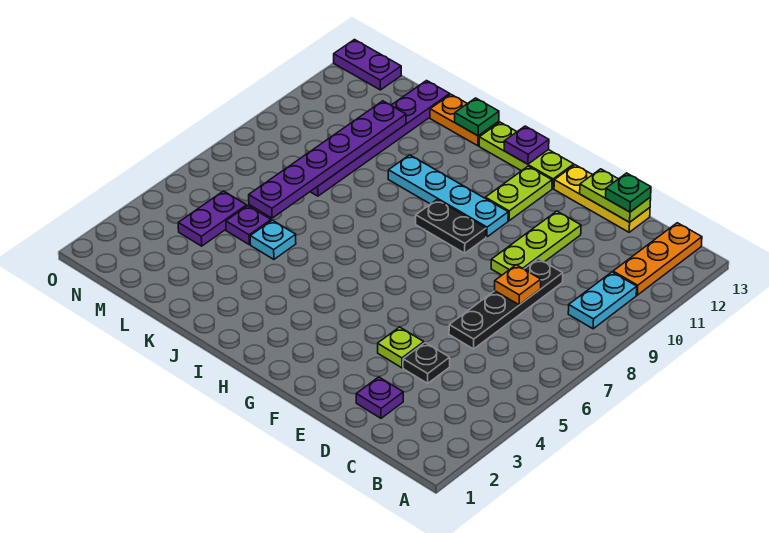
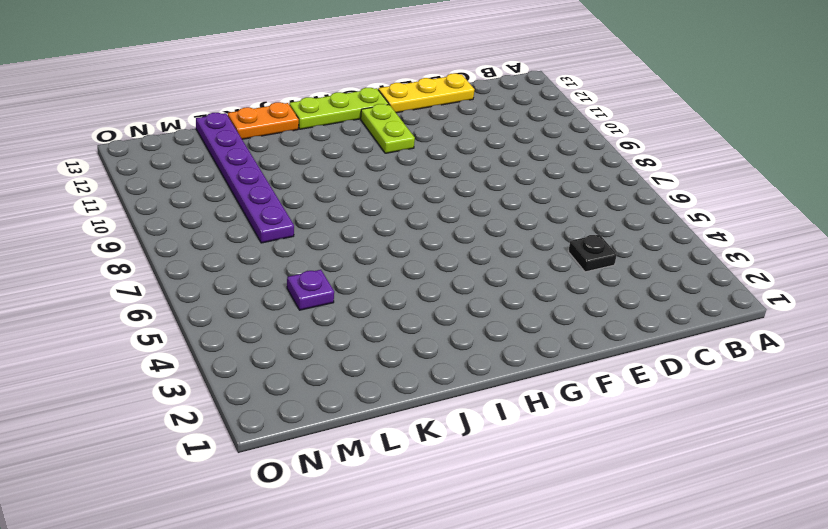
none -> cyan 1x2 plate [568,272,637,329]
none -> orange 1x3 plate [613,223,702,295]
none -> purple 1x1 plate [356,377,403,418]

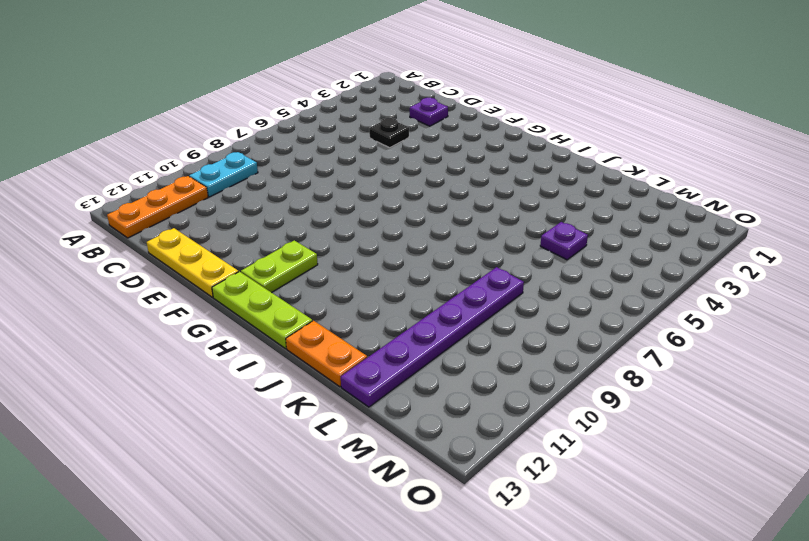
none -> black 1x4 plate [449,259,563,349]
none -> lime 1x1 plate [378,327,424,368]
none -> lime 1x3 plate [491,211,581,275]

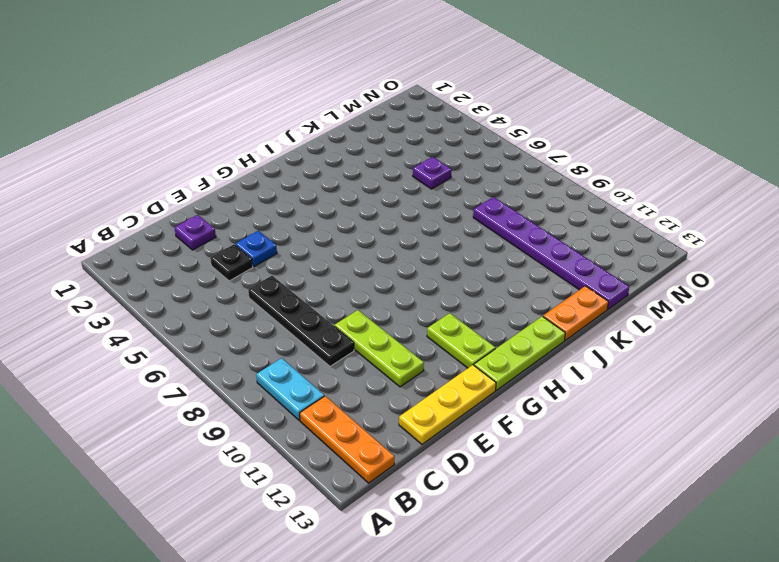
blue 1x1 plate [235,231,277,267] -> lime 1x1 plate [378,327,424,368]
none -> black 1x2 plate [416,200,486,253]
none -> cyan 1x4 plate [388,155,508,237]
none -> cyan 1x1 plate [250,220,296,259]

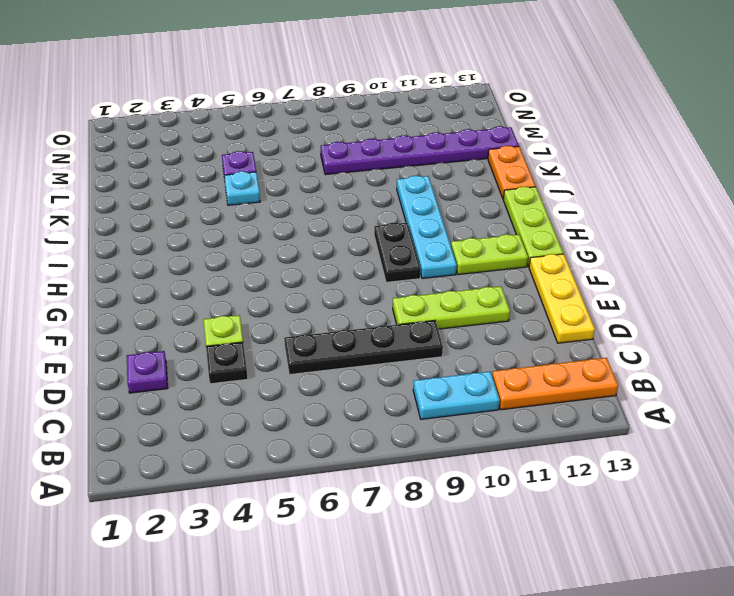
none -> purple 1x2 plate [178,191,247,246]
none -> purple 1x2 plate [334,40,401,90]
none -> orange 1x1 plate [495,265,541,305]

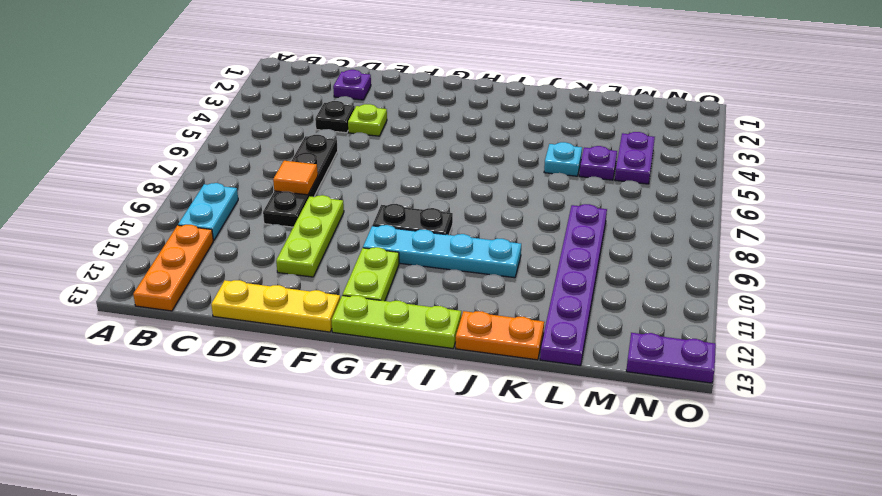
orange 1x1 tile [273,161,318,195] -> orange 1x1 plate [495,265,541,305]
none -> lime 1x2 plate [580,169,651,222]
none -> purple 1x1 plate [504,126,549,164]
none -> green 1x1 plate [455,98,499,136]

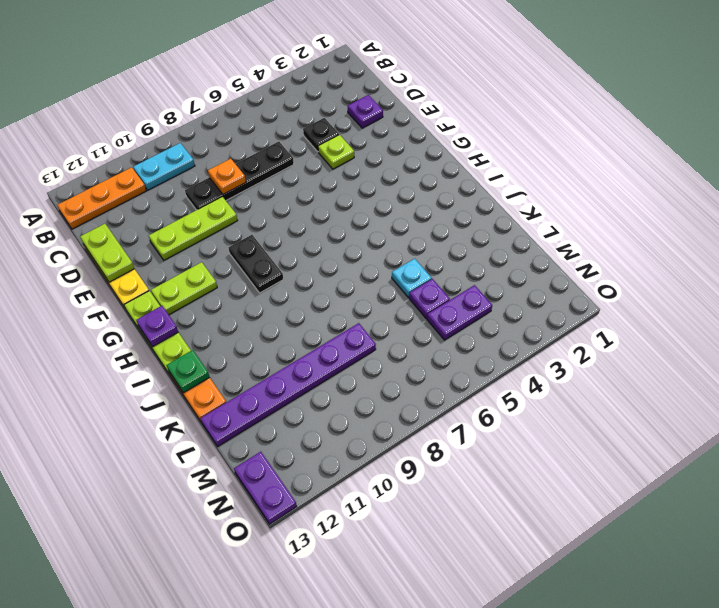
none -> cyan 1x4 plate [388,155,508,237]
none -> purple 1x6 plate [249,101,406,218]
none -> green 1x1 plate [606,173,651,212]

